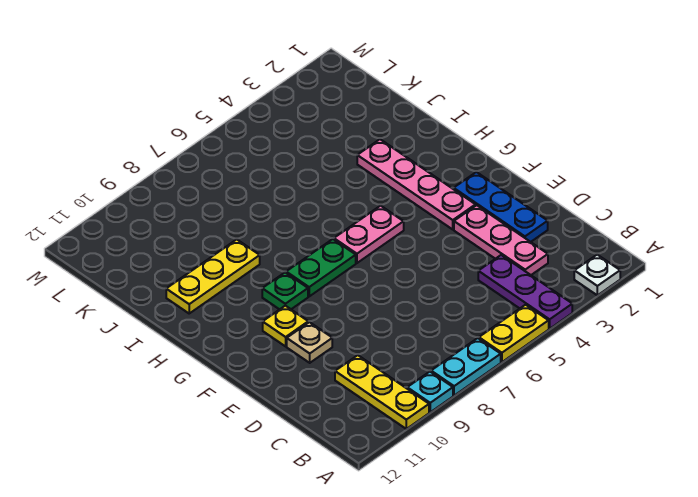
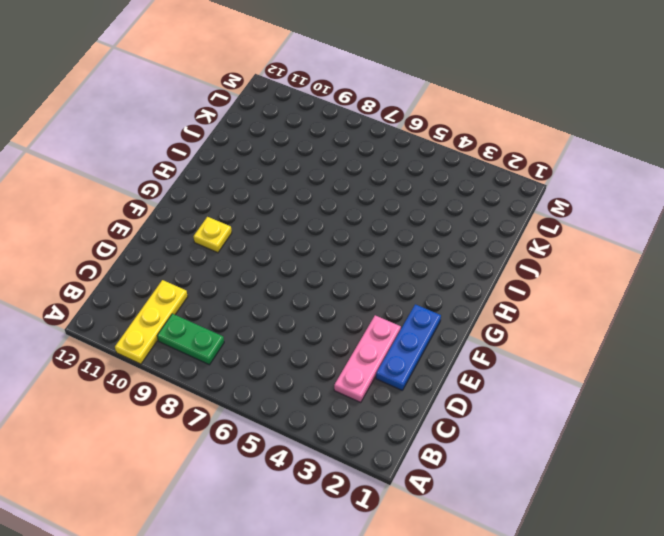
green 1x2 plate [157,314,224,365] -> green 1x2 plate moved to [286,239,356,296]
none -> white 1x1 plate [574,255,620,295]
none -> purple 1x3 plate [478,255,572,329]
none -> yellow 1x2 plate [479,305,549,362]

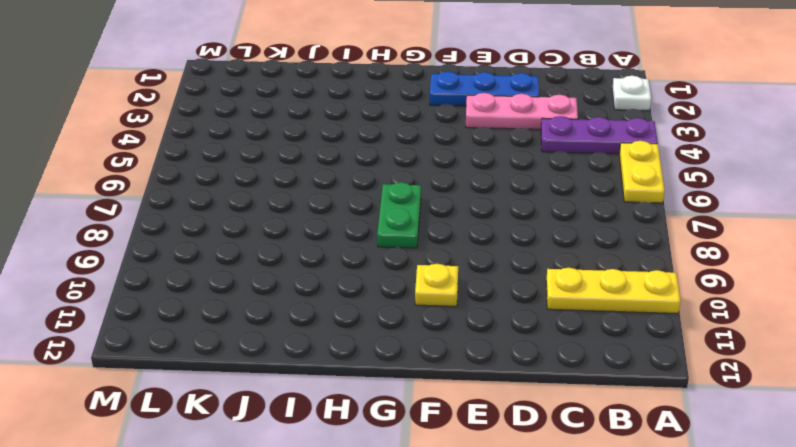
none -> cyan 1x2 plate [431,338,501,396]
none -> cyan 1x1 plate [407,372,453,412]
none -> tan 1x1 plate [287,322,332,363]

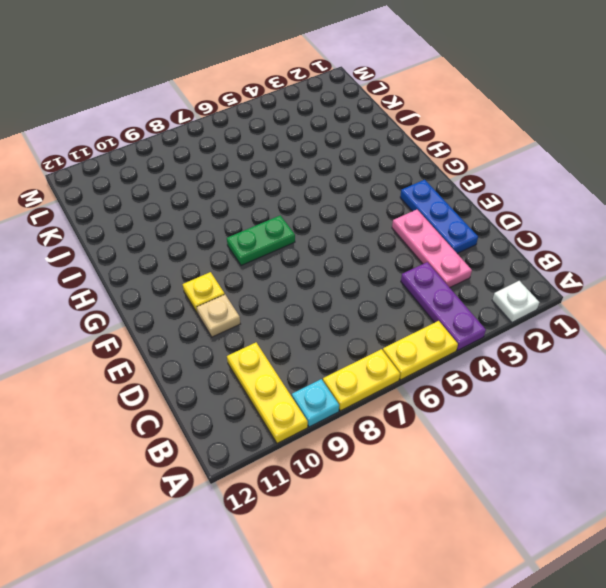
yellow 1x2 plate [323,349,400,411] -> cyan 1x2 plate [431,338,501,396]
none -> pink 1x4 plate [357,139,476,229]
none -> pink 1x2 plate [334,206,404,263]
none -> green 1x1 plate [262,273,308,309]

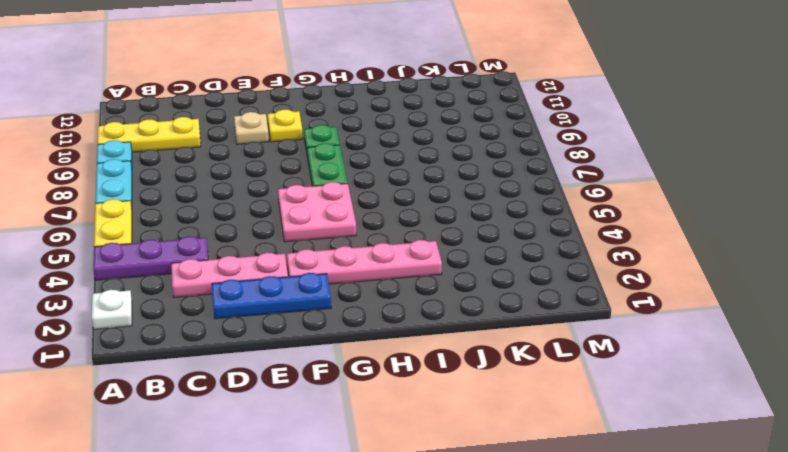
pink 2x2 plate [278,182,356,242] -> pink 1x2 plate [334,206,404,263]
none -> yellow 1x3 plate [166,239,260,313]

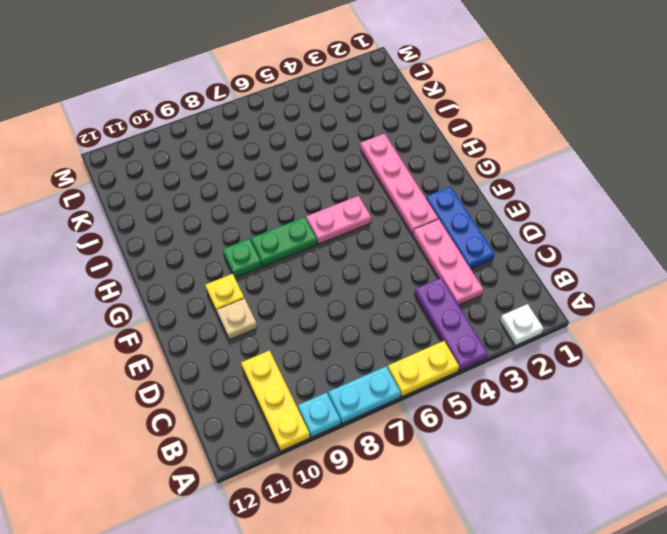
none -> yellow 1x3 plate [166,239,260,313]

